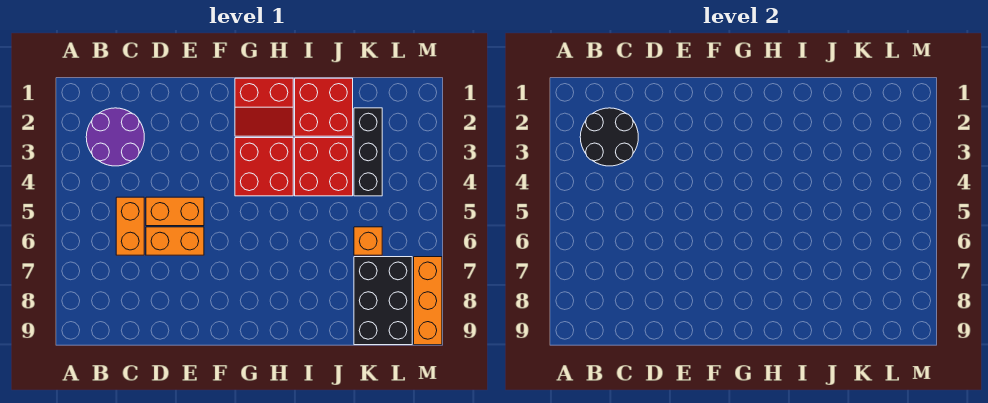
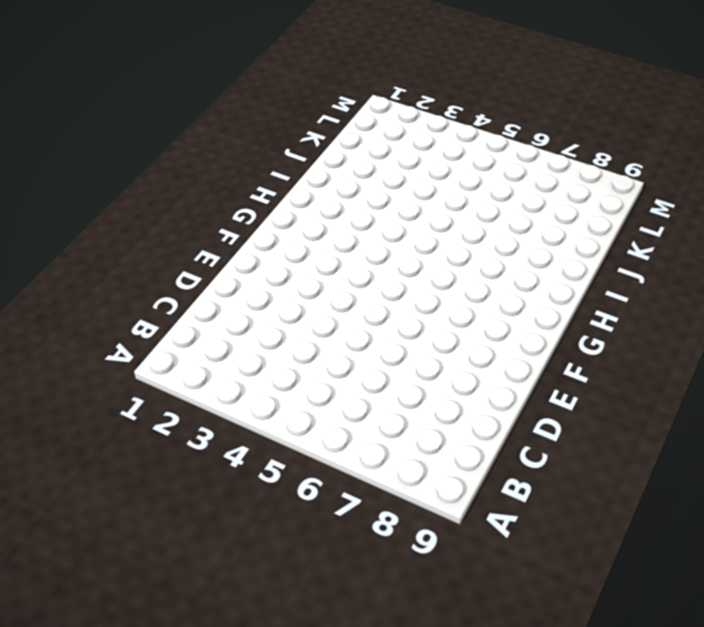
none -> purple 2x2 round brick [86,108,144,166]
none -> orange 1x2 brick [116,197,144,255]
none -> orange 1x2 brick [146,197,204,226]

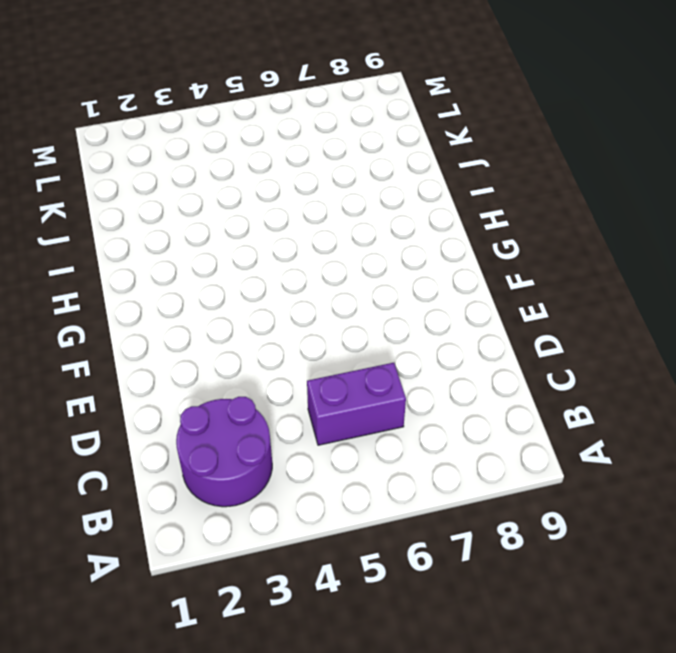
purple 1x2 brick [307,363,406,445] -> orange 1x2 brick [116,197,144,255]
none -> orange 1x2 brick [146,197,204,226]
none -> orange 1x2 brick [146,227,204,255]
none -> red 2x2 slope [235,78,293,136]

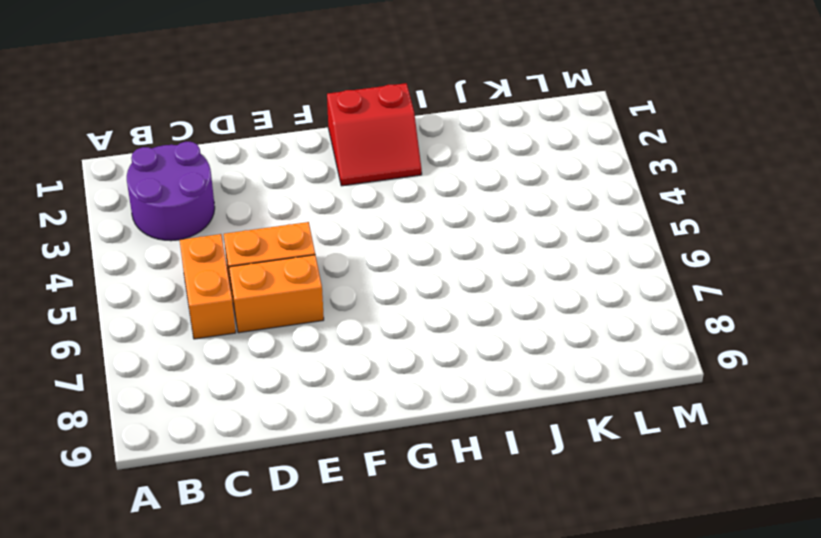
none -> red 2x2 brick [235,138,293,196]
none -> red 2x2 brick [295,78,353,136]
none -> red 2x2 brick [295,138,353,196]

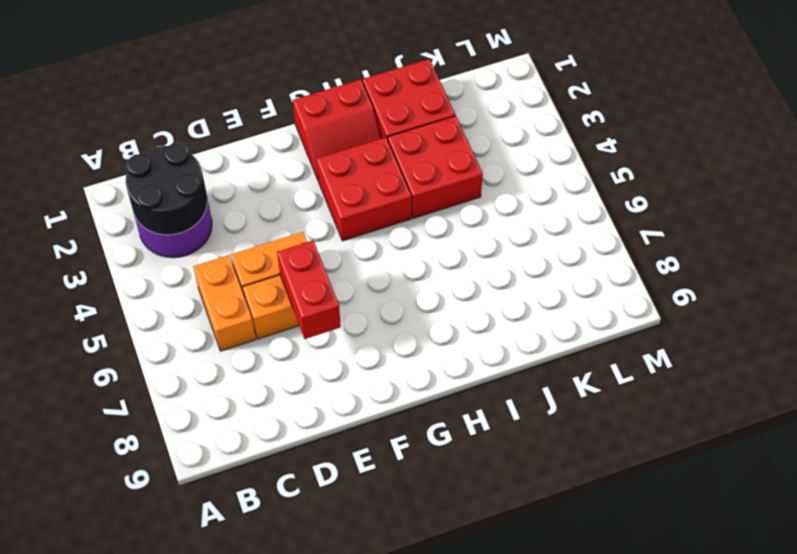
red 1x2 brick [277,240,341,339] -> none
none -> black 1x3 brick [354,108,382,196]
none -> orange 1x1 brick [354,227,382,255]
none -> black 2x3 brick [354,257,412,345]

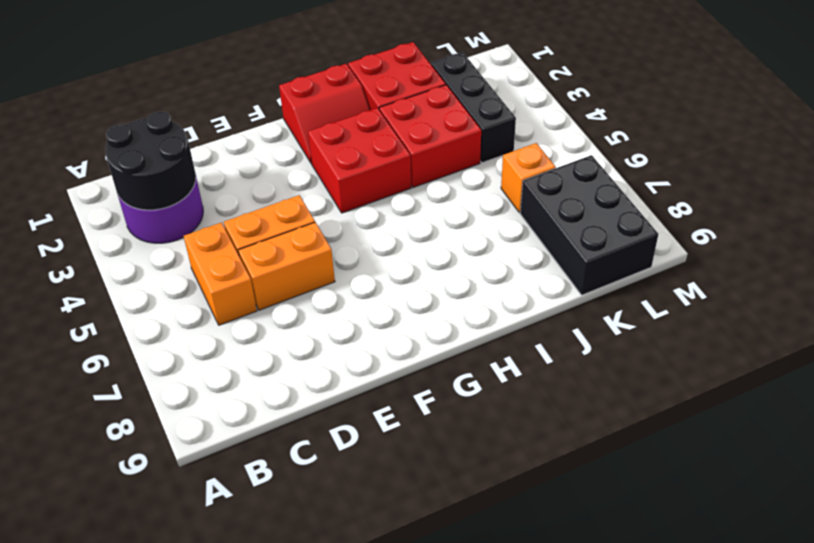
none -> orange 1x3 brick [414,257,442,345]

